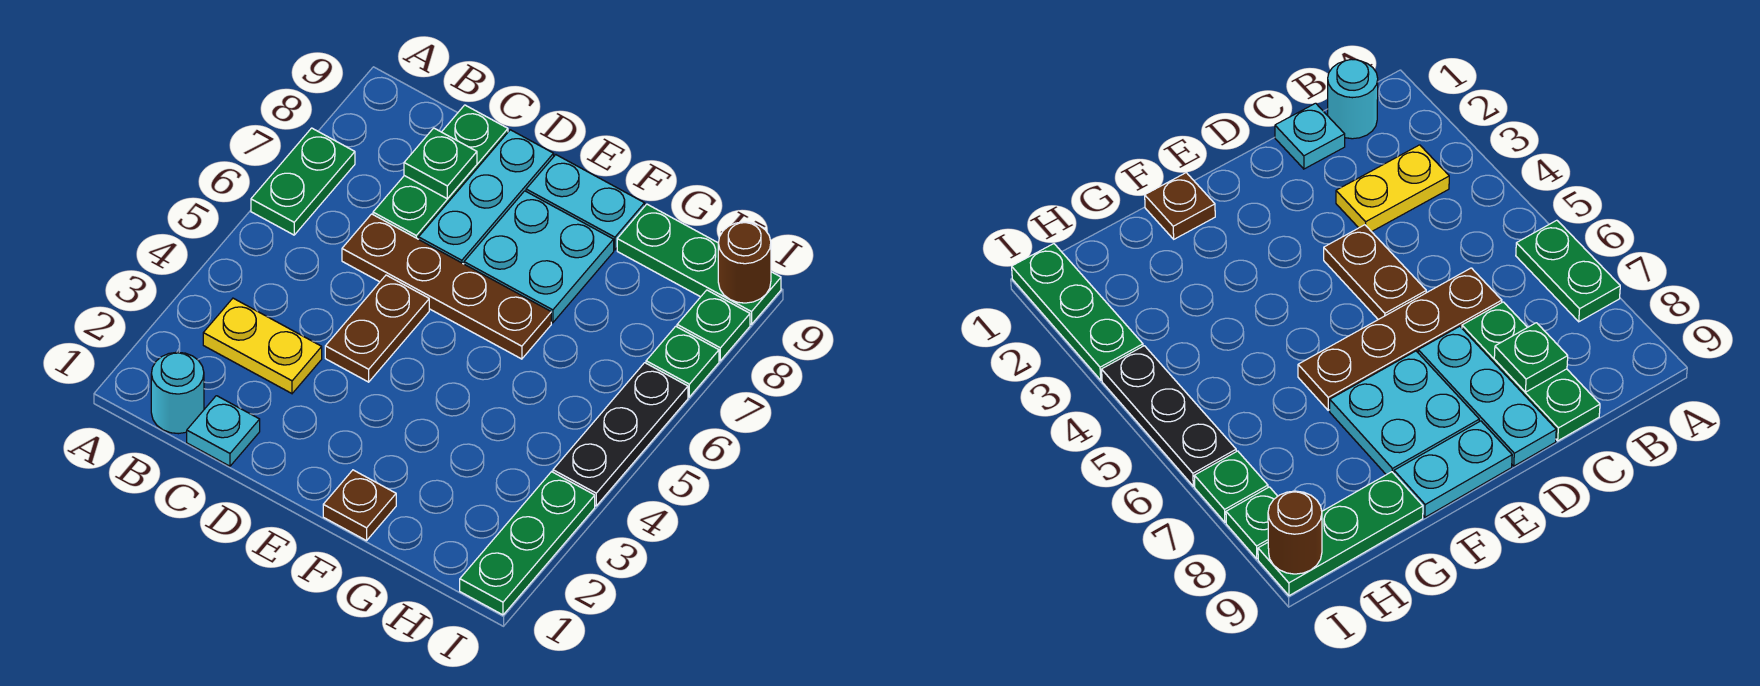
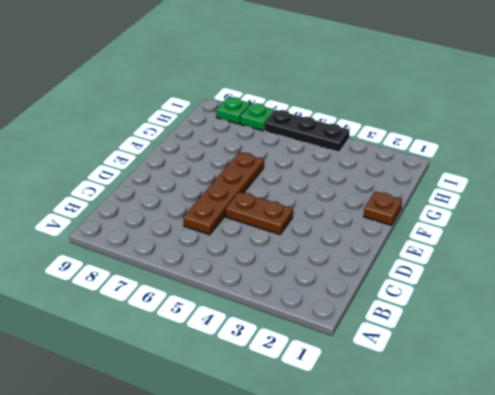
none -> green 1x2 plate [251,128,355,235]
none -> cyan 1x1 round brick [151,352,204,434]
none -> yellow 1x2 plate [203,298,322,393]

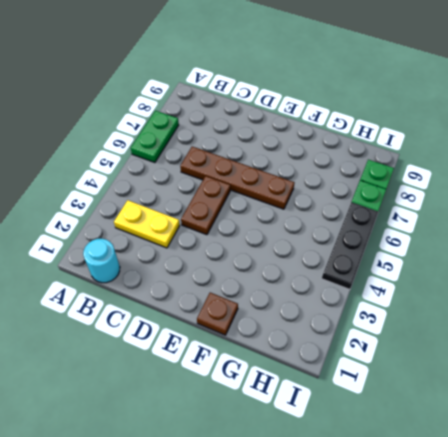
none -> cyan 1x1 plate [187,396,260,466]
none -> green 1x3 plate [373,105,508,239]
none -> cyan 1x3 plate [419,130,554,264]

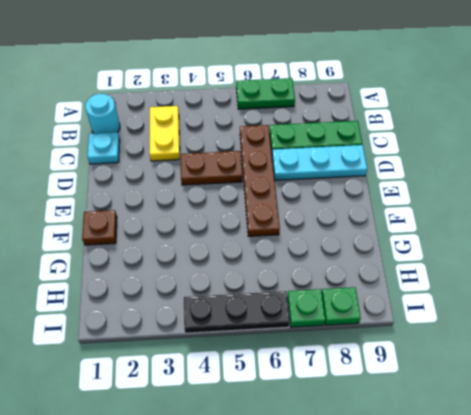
none -> cyan 2x2 plate [464,191,614,323]
none -> cyan 1x2 plate [526,155,645,250]
none -> green 1x3 plate [617,204,781,324]

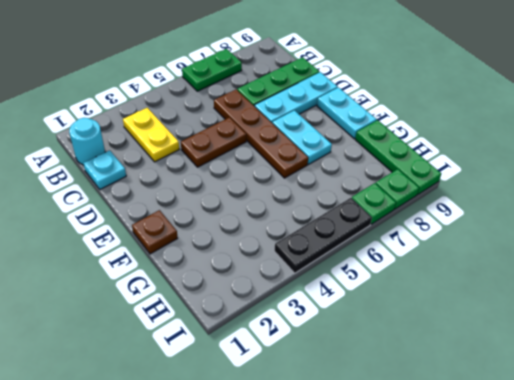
cyan 1x2 plate [272,110,332,164] -> cyan 2x2 plate [464,191,614,323]
none -> green 1x3 plate [460,472,595,615]
none -> green 1x1 plate [404,128,477,199]
none -> brown 1x1 round brick [718,222,771,303]

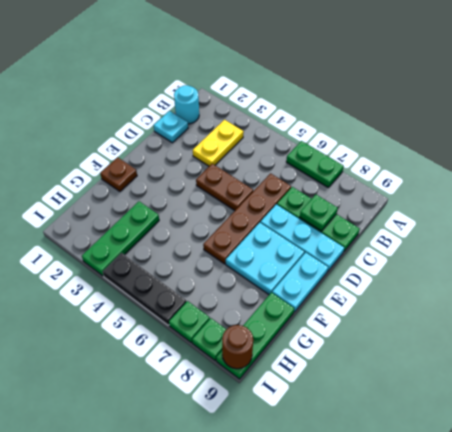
green 1x3 plate [82,201,159,276] -> green 1x3 plate turned to [460,472,595,615]

